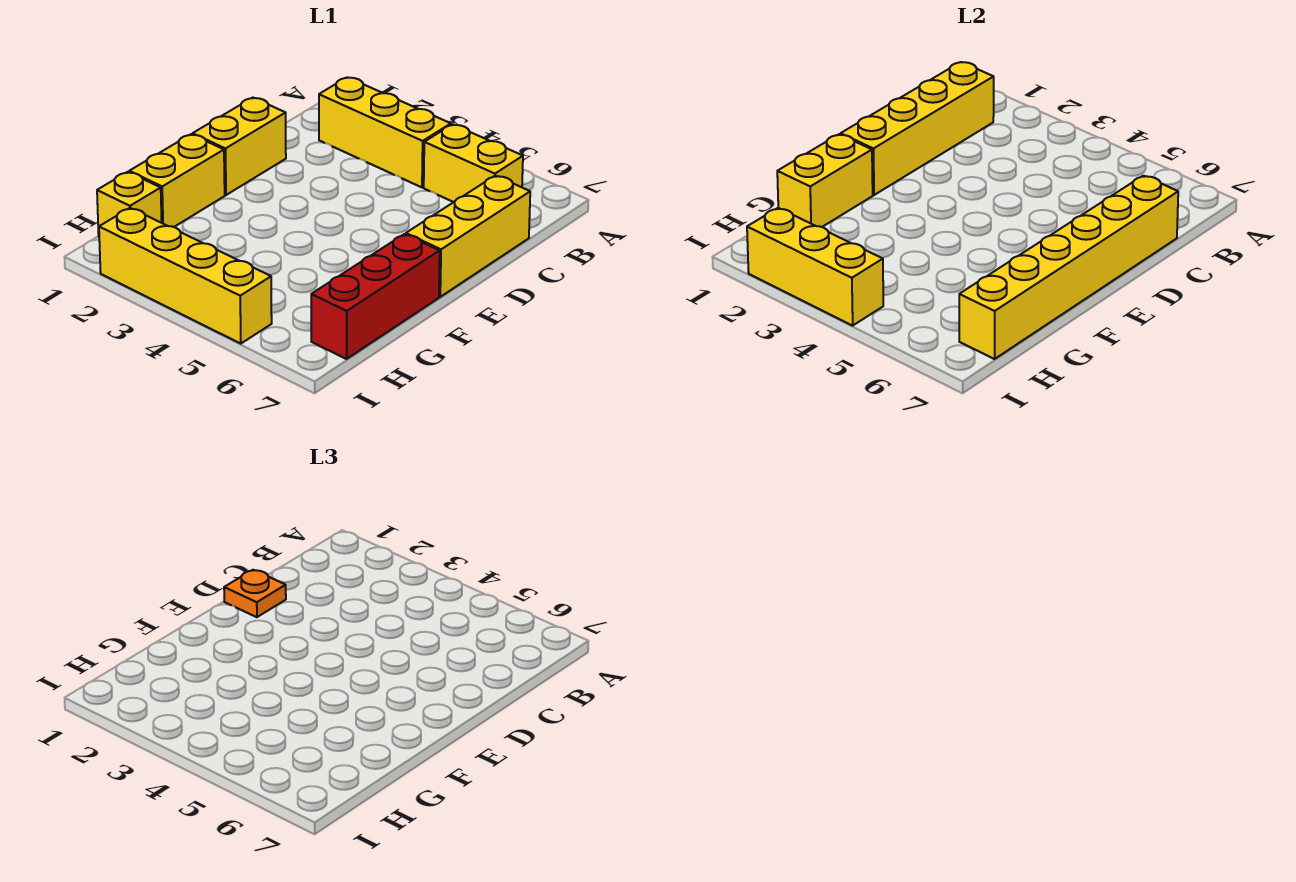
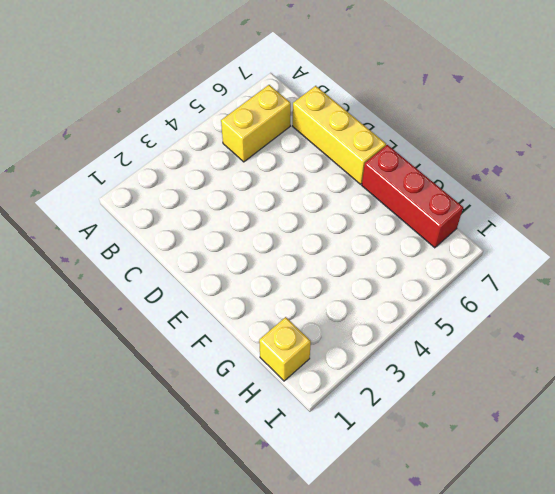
none -> yellow 1x3 brick [319,77,451,187]
none -> yellow 1x2 brick [193,98,286,195]
none -> yellow 1x2 brick [129,134,225,227]

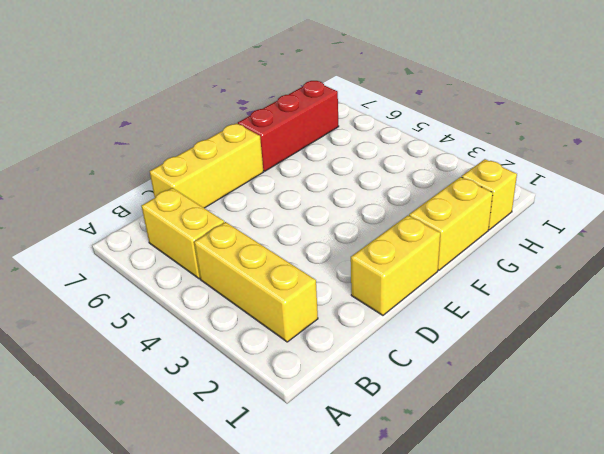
none -> yellow 1x4 brick [99,208,272,344]
none -> yellow 1x4 brick [841,62,994,195]
none -> yellow 1x6 brick [959,176,1178,359]

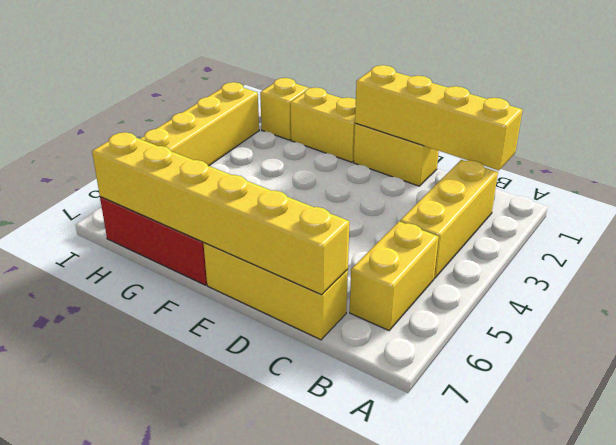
none -> yellow 1x2 brick [777,134,873,227]
none -> yellow 1x3 brick [747,208,883,326]
none -> orange 1x1 plate [224,570,286,617]

